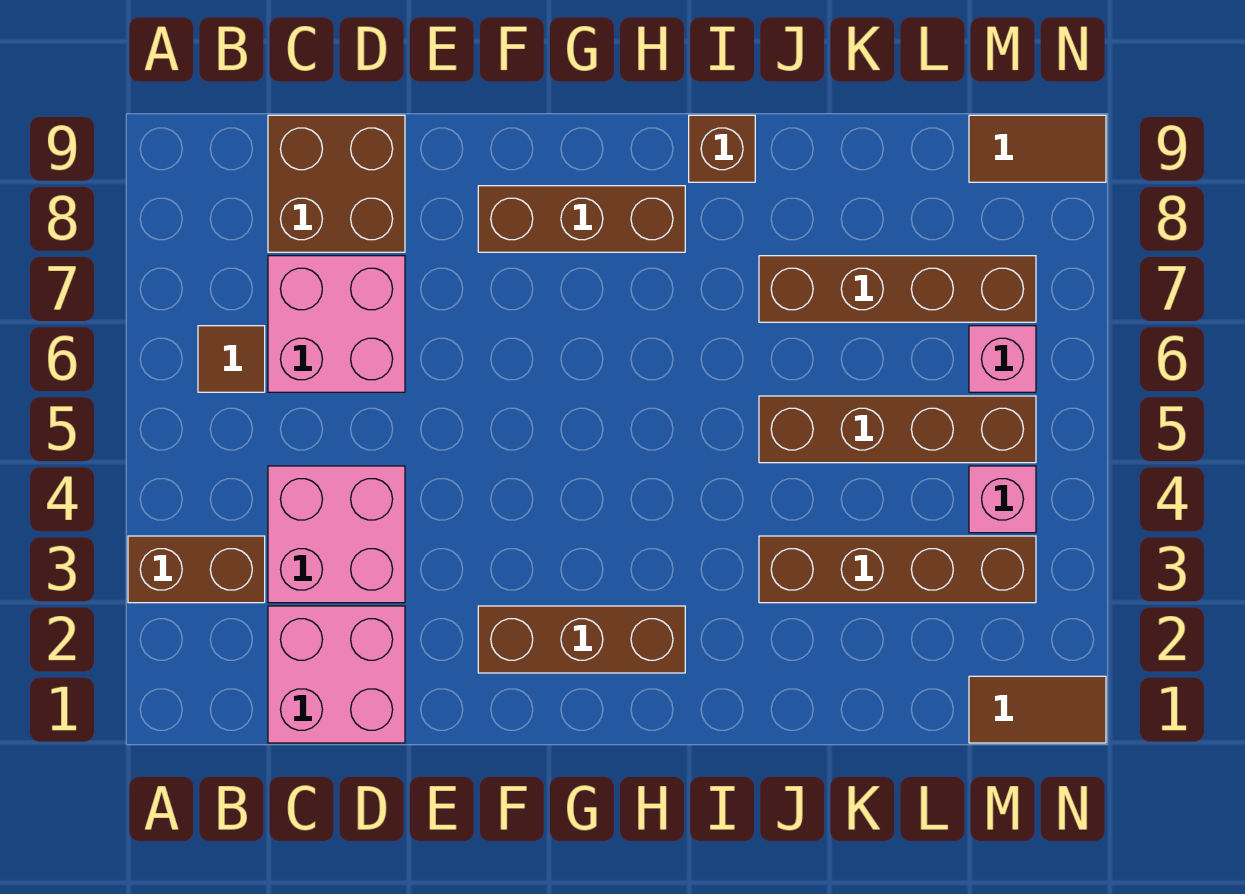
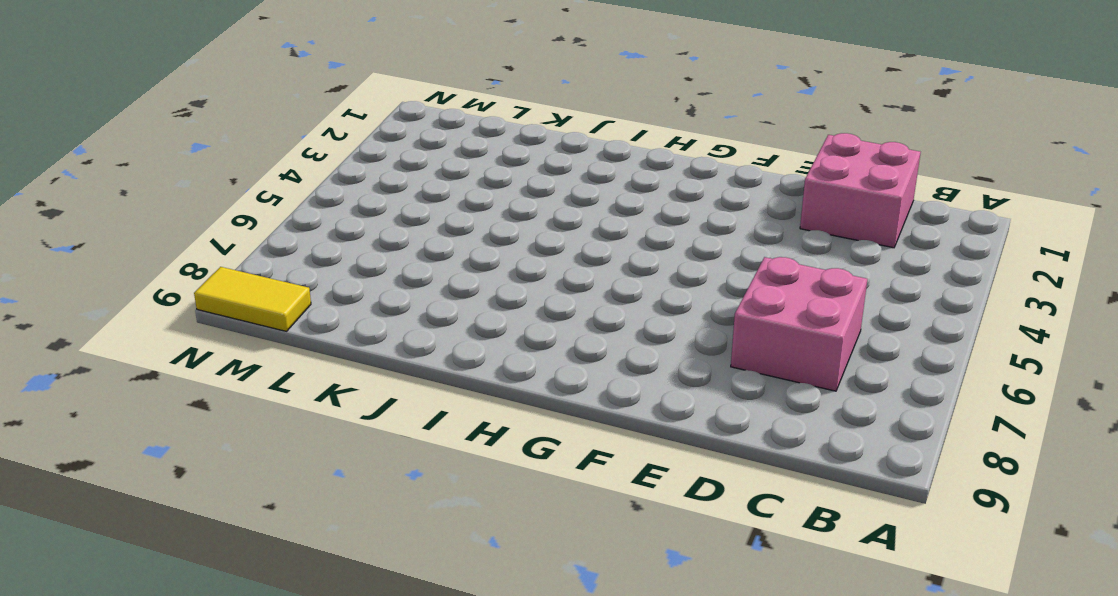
yellow 1x2 tile [194,267,311,331] -> brown 1x2 tile [969,115,1106,182]
none -> brown 1x2 brick [128,536,265,603]
none -> brown 1x1 tile [198,326,265,392]
none -> pink 2x2 brick [268,466,405,603]

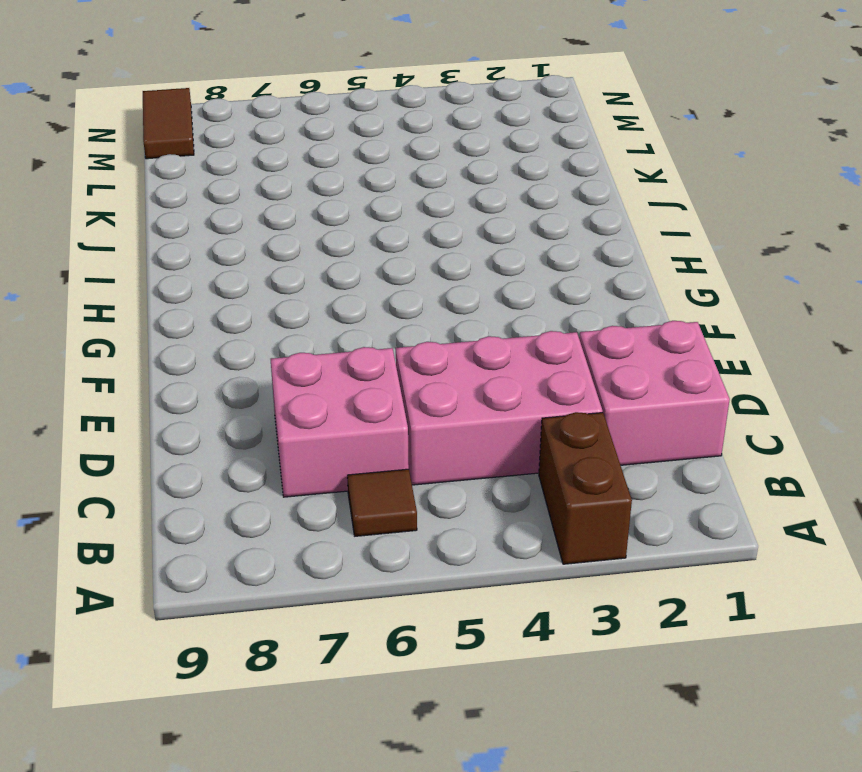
pink 2x3 brick [396,331,603,485] -> pink 2x2 brick [268,466,405,603]
none -> brown 2x2 brick [268,115,405,252]
none -> brown 1x3 brick [478,606,685,673]
none -> brown 1x3 brick [478,186,685,252]

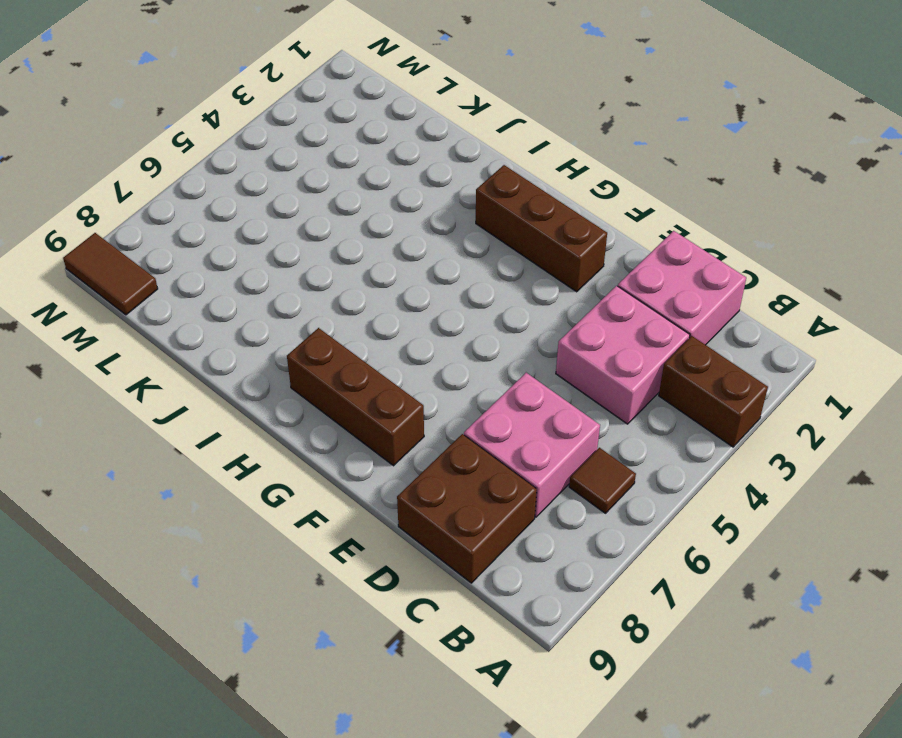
none -> brown 1x1 brick [689,115,755,182]
none -> brown 1x4 brick [759,536,1036,603]
none -> brown 1x4 brick [759,396,1036,463]

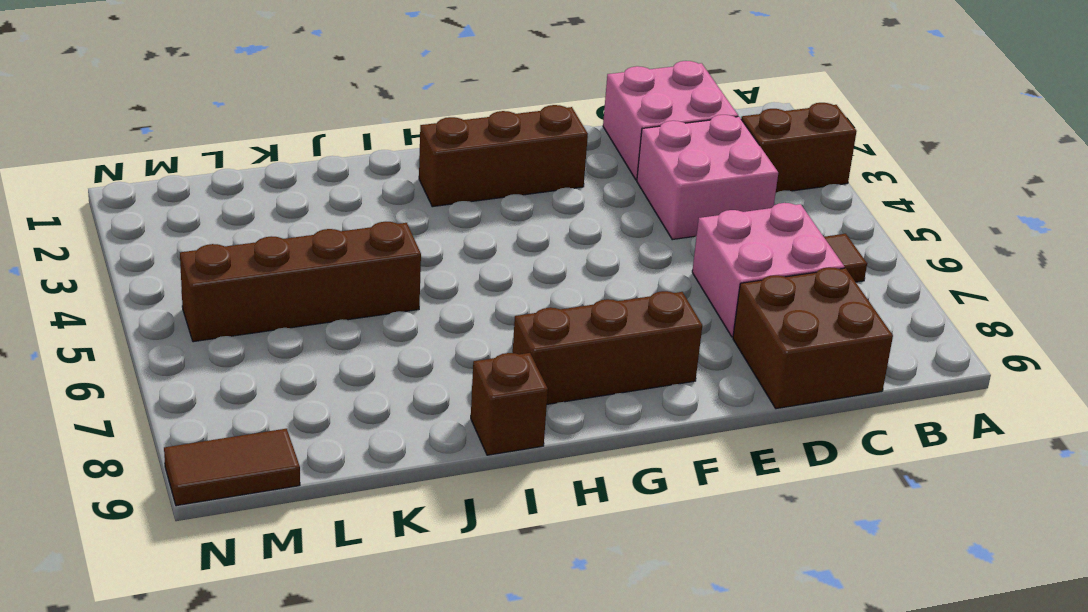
none -> brown 1x4 brick [759,536,1036,603]
none -> brown 1x4 brick [759,256,1036,322]
none -> brown 1x2 tile [969,676,1106,743]

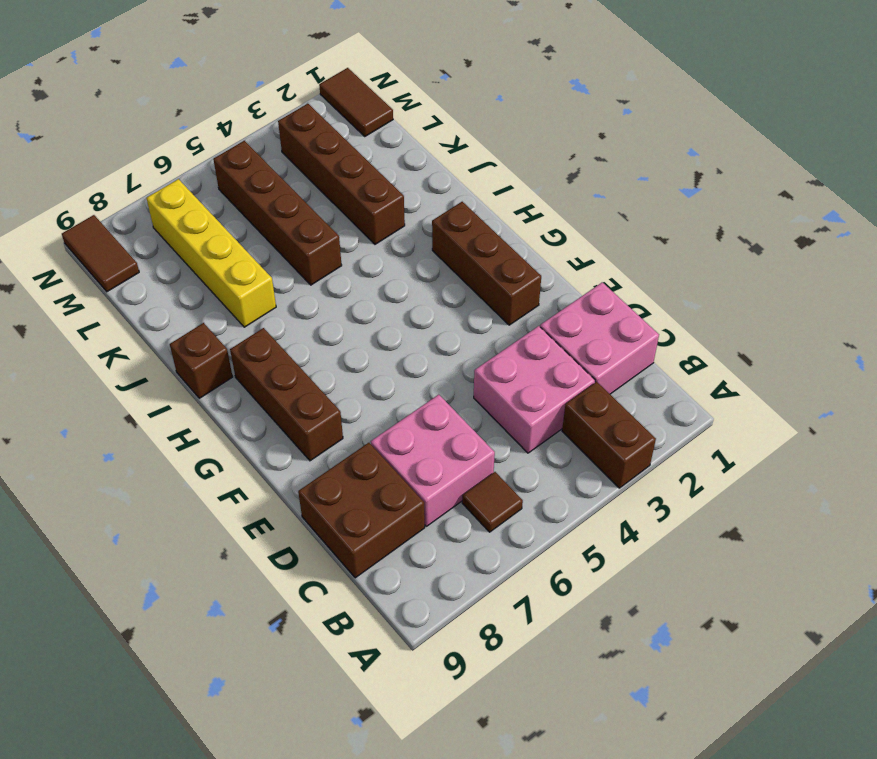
yellow 1x4 brick [146,179,276,327] -> brown 1x4 brick [759,256,1036,322]
none -> pink 1x1 brick [969,466,1036,533]
none -> pink 1x1 brick [969,326,1036,392]

